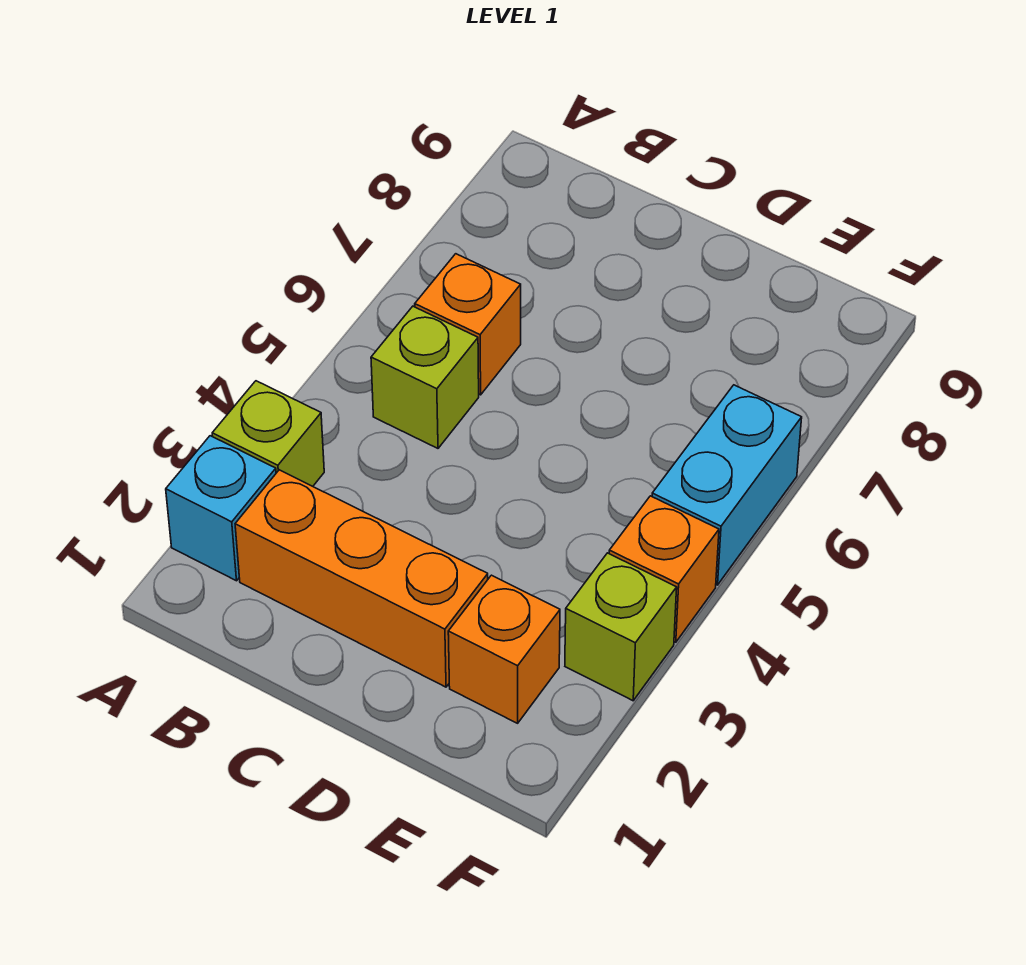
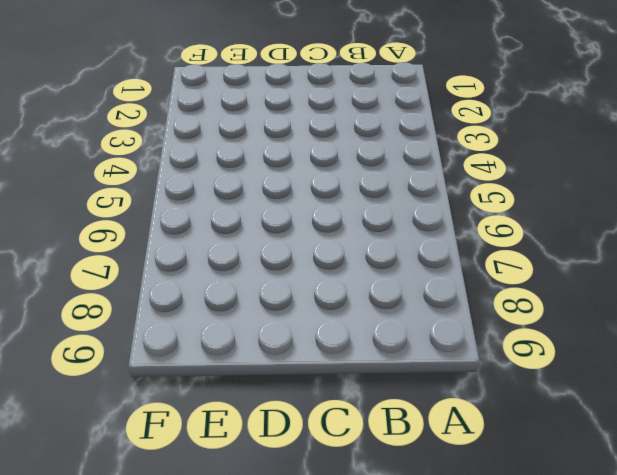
none -> cyan 1x1 brick [166,436,276,581]
none -> lime 1x1 brick [212,381,324,486]

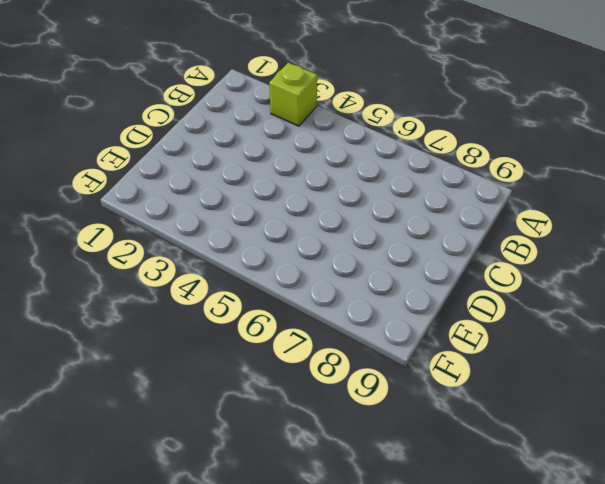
none -> cyan 1x1 brick [166,436,276,581]
none -> orange 1x3 brick [235,470,488,687]

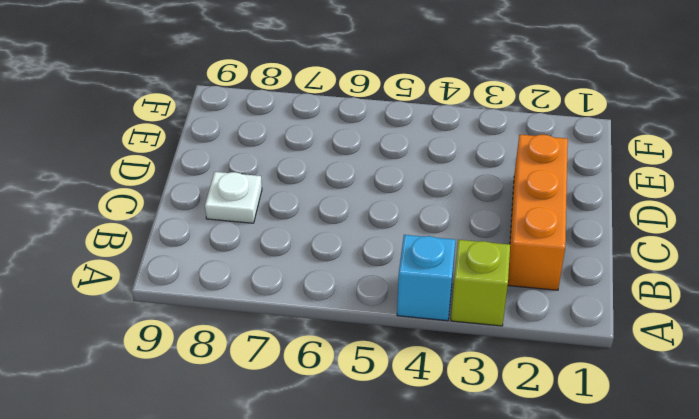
cyan 1x1 brick [397,235,455,321] -> cyan 1x1 brick moved to [166,436,276,581]
white 1x1 plate [205,172,262,223] -> none
none -> lime 1x1 brick [371,306,479,448]
none -> orange 1x1 brick [415,254,521,395]

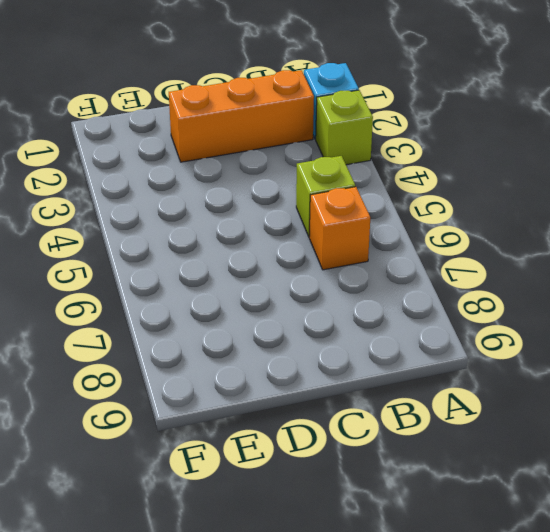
none -> orange 1x1 brick [448,575,560,723]
none -> lime 1x1 brick [565,553,677,701]

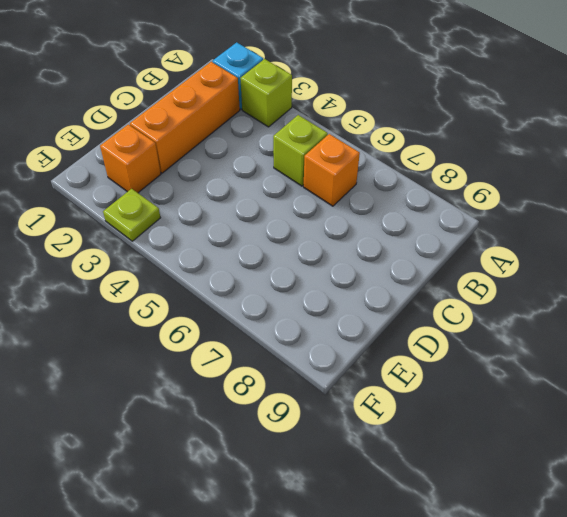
lime 1x1 plate [103,189,160,241] -> lime 1x1 brick [565,553,677,701]
none -> orange 1x1 brick [609,496,719,642]
none -> cyan 1x2 brick [652,385,802,585]

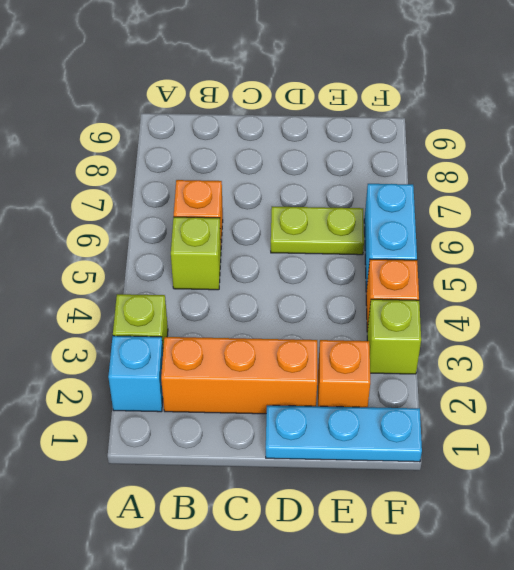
cyan 1x3 plate [266,405,422,462] -> none
lime 1x2 plate [271,206,364,255] -> none

